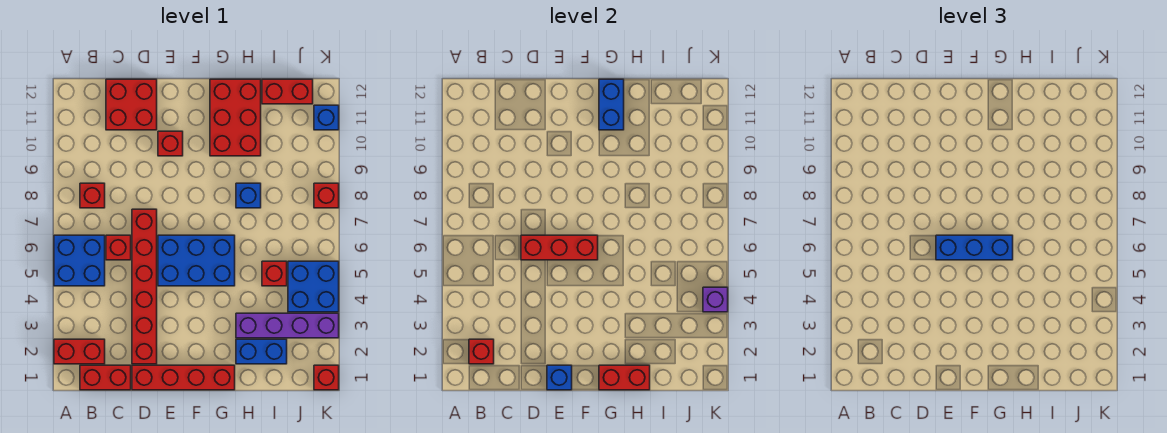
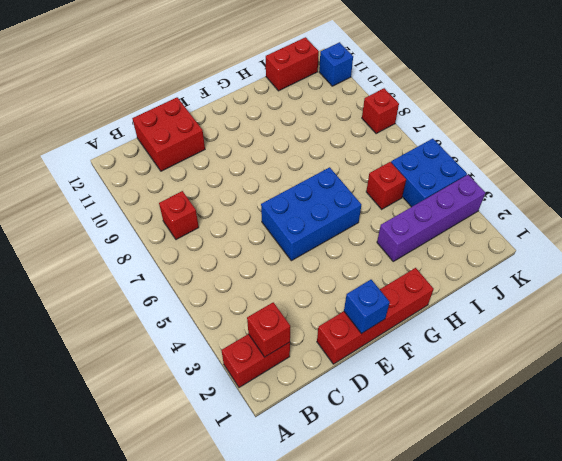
none -> blue 2x2 brick [54,235,105,286]
none -> red 1x2 brick [80,365,131,390]
none -> red 1x1 brick [106,235,131,260]

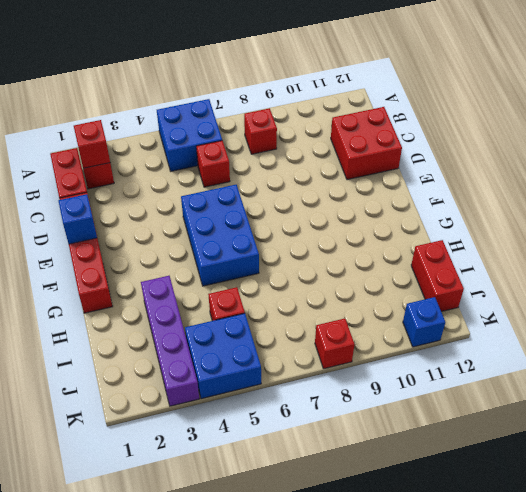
none -> red 1x6 brick [132,209,157,364]
none -> red 1x1 brick [158,131,183,156]
none -> red 2x3 brick [210,79,261,156]

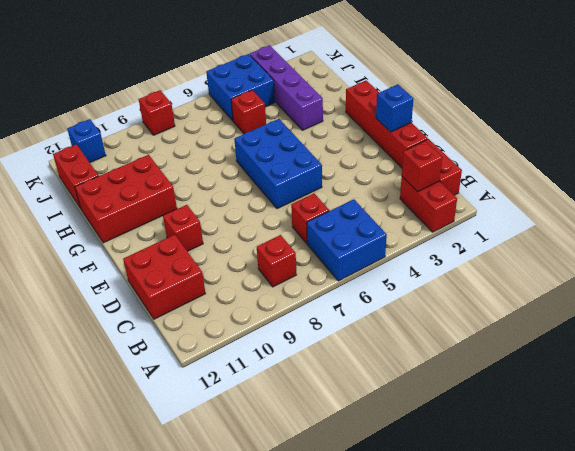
none -> red 1x6 brick [132,209,157,364]
none -> blue 1x2 brick [236,339,287,364]
none -> blue 1x1 brick [236,183,261,208]

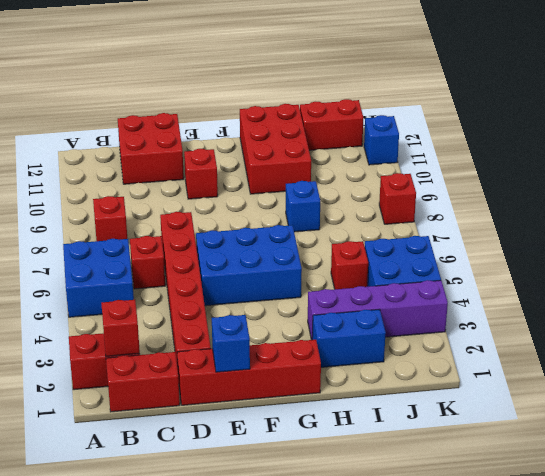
none -> red 1x1 brick [314,365,339,390]
none -> red 1x3 brick [521,235,598,260]
none -> red 1x2 brick [599,365,650,390]

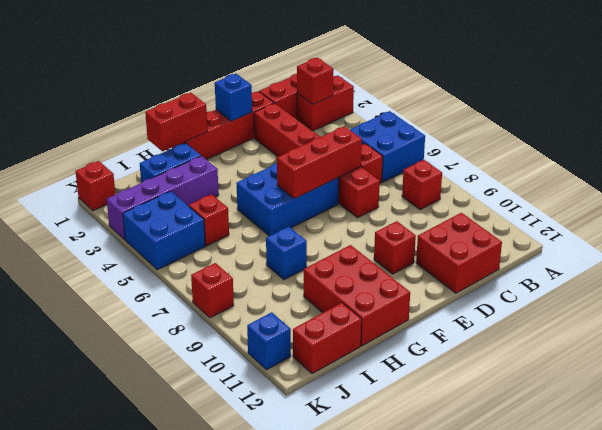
none -> blue 1x2 brick [599,79,624,130]
none -> purple 1x1 brick [703,287,728,312]
none -> blue 1x3 brick [936,235,1013,260]

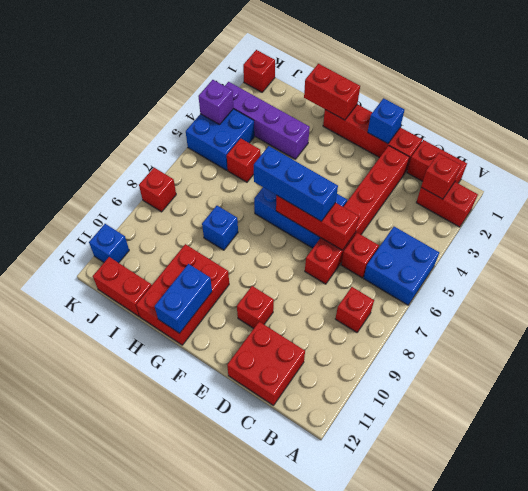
none -> blue 1x2 brick [236,339,287,364]

